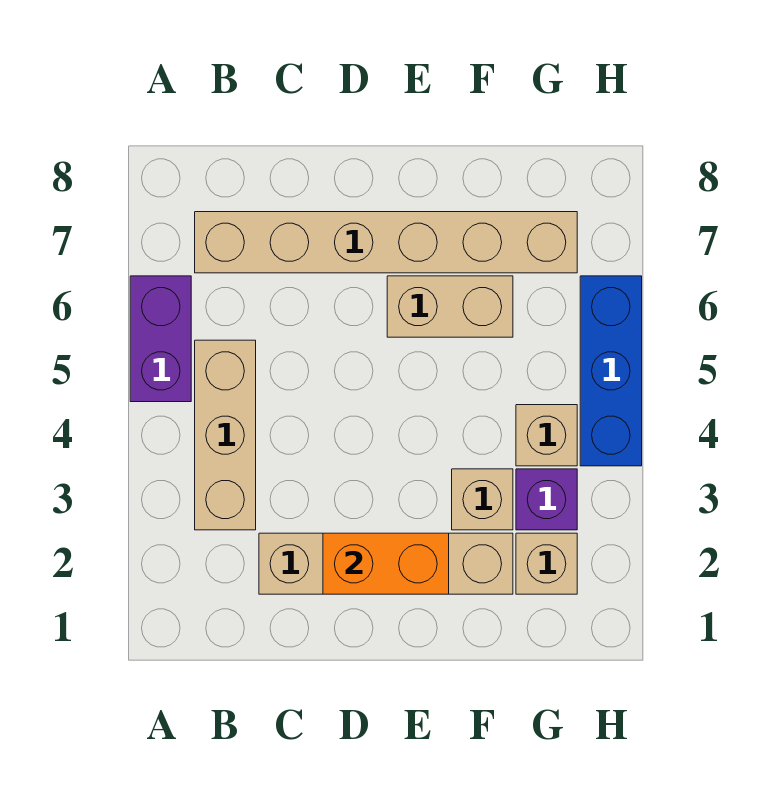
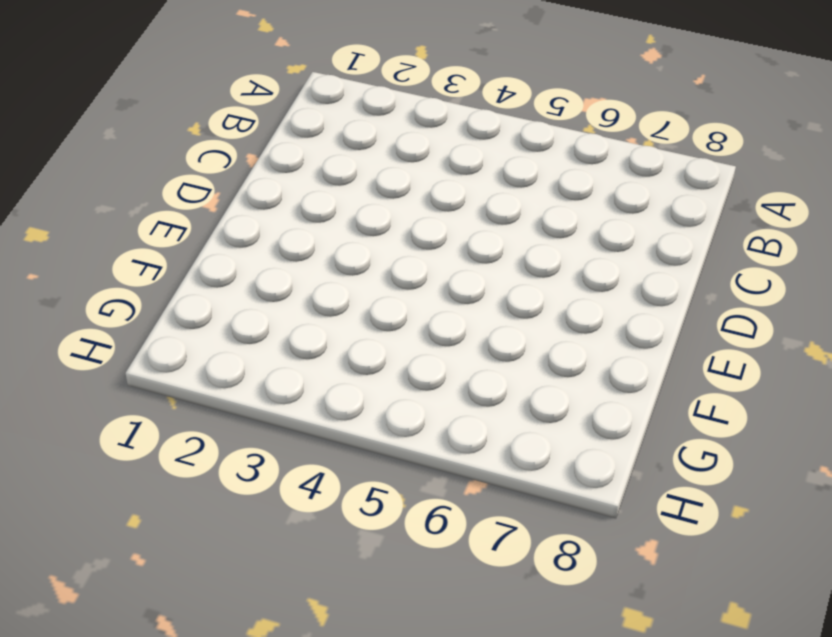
none -> purple 1x2 brick [130,276,191,402]
none -> tan 1x3 brick [195,340,256,530]

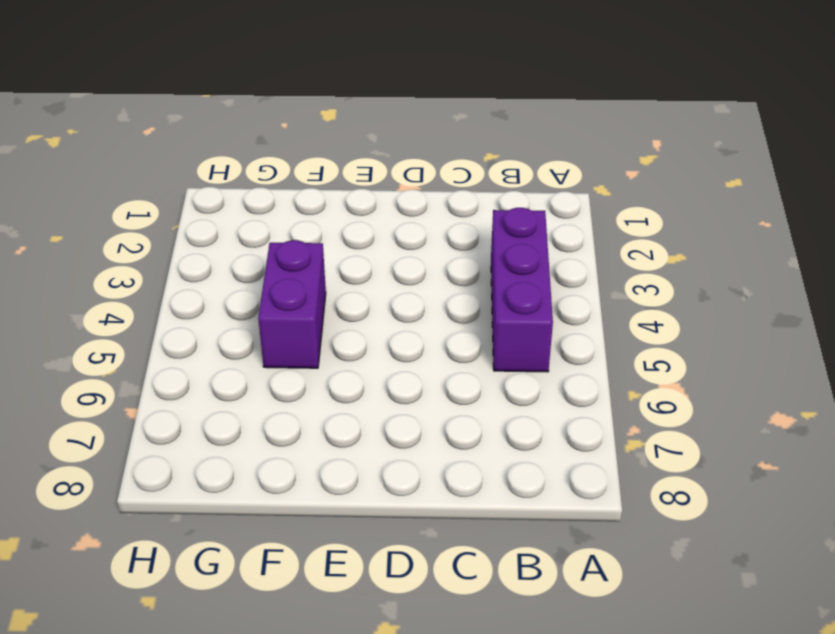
purple 1x3 brick [491,208,553,372] -> tan 1x3 brick [195,340,256,530]
purple 1x2 brick [258,240,326,368] -> purple 1x2 brick moved to [130,276,191,402]
none -> tan 1x6 brick [195,212,577,273]
none -> tan 1x4 brick [259,533,513,594]

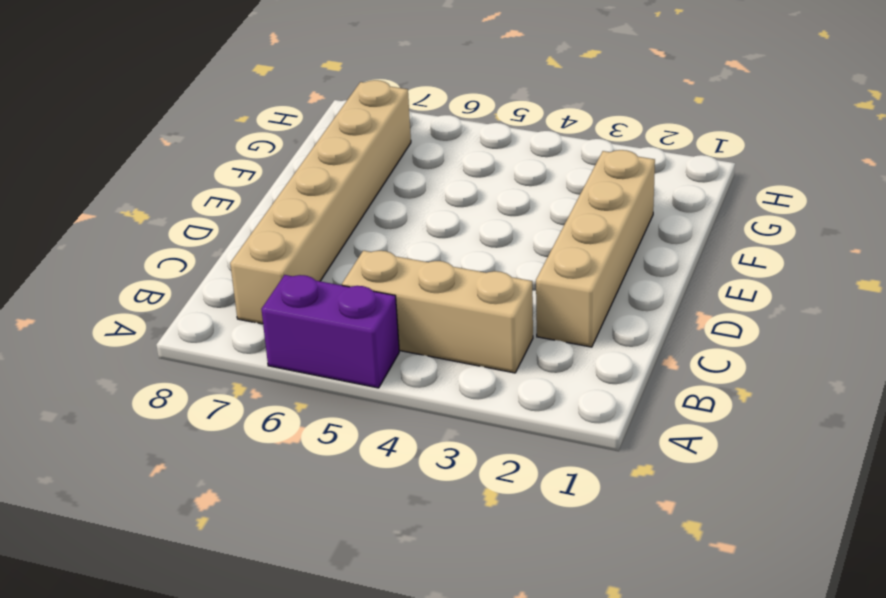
none -> tan 1x2 brick [387,276,513,337]
none -> tan 1x1 brick [452,469,513,530]

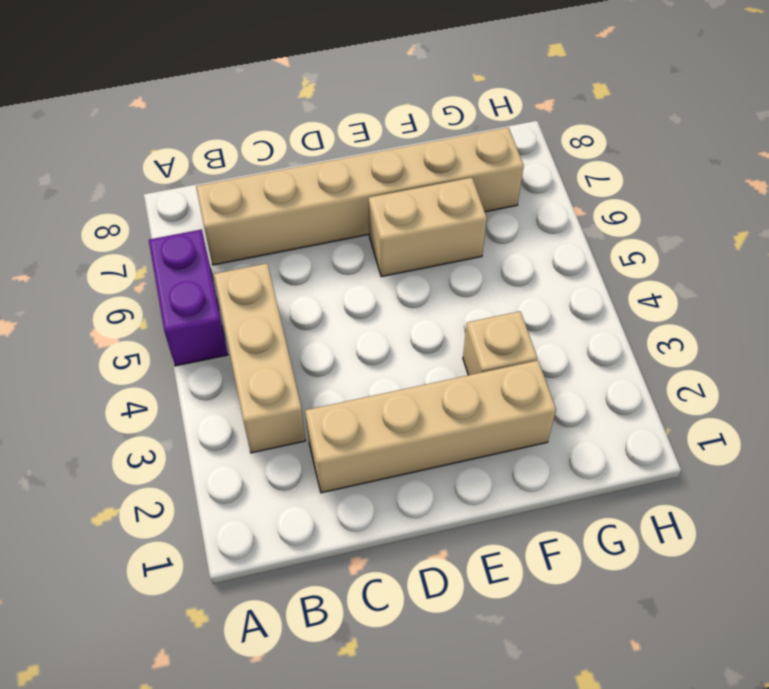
none -> tan 1x1 brick [516,533,577,594]
none -> purple 1x1 brick [516,469,577,530]

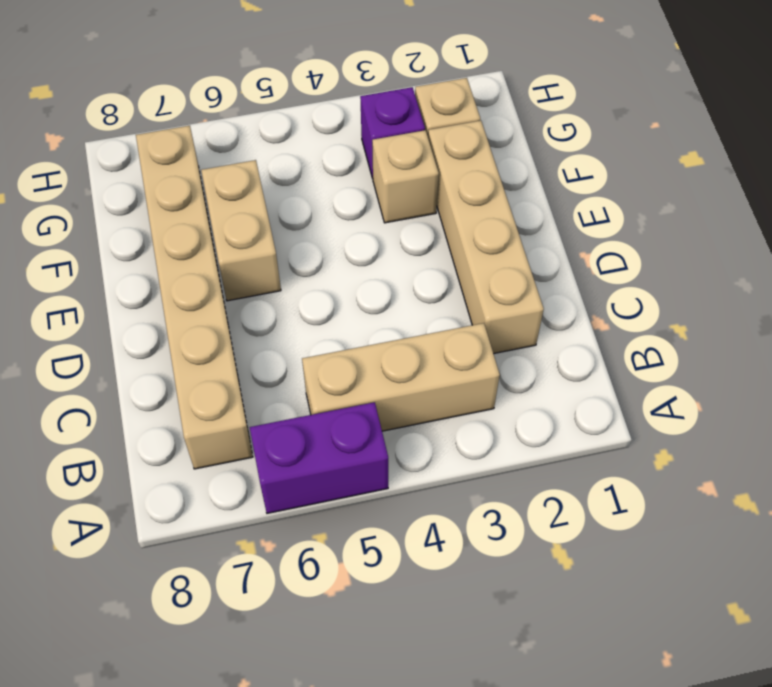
none -> tan 1x1 brick [516,405,577,466]
none -> blue 1x3 brick [580,276,642,466]

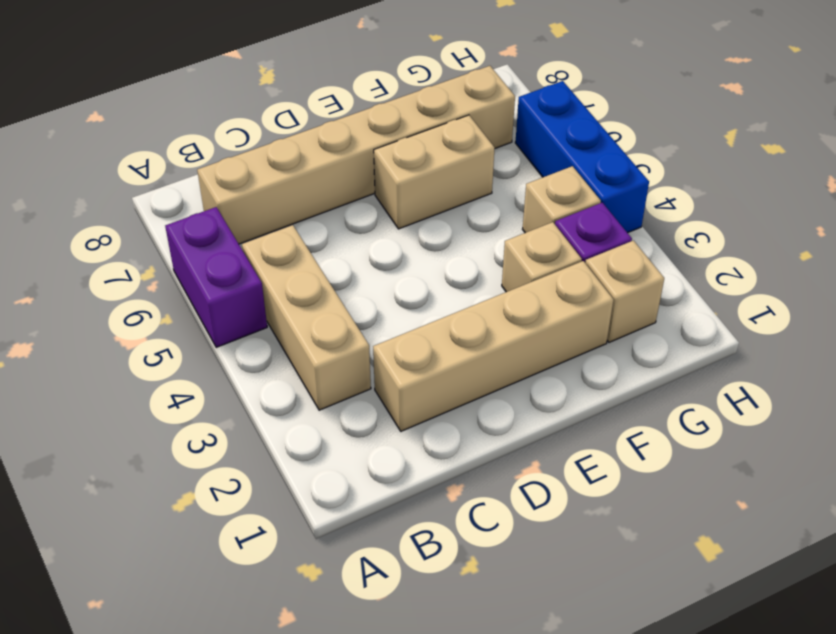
none -> orange 1x2 brick [323,533,449,594]

